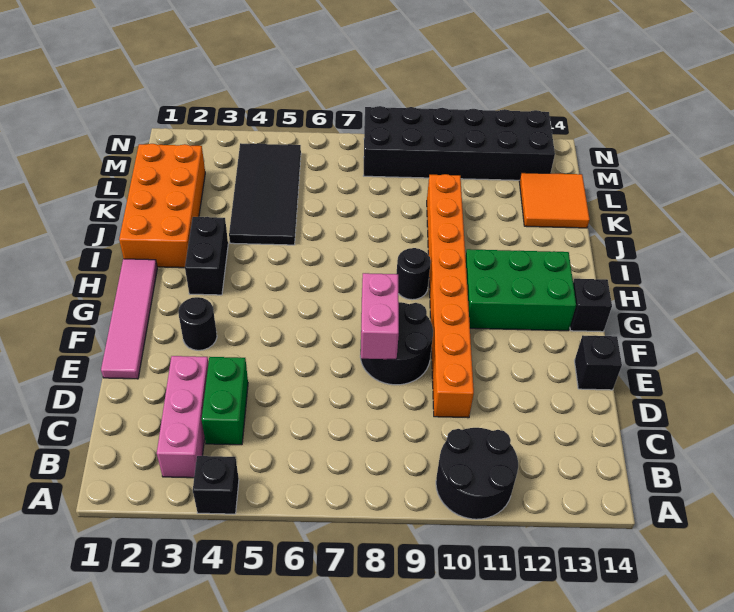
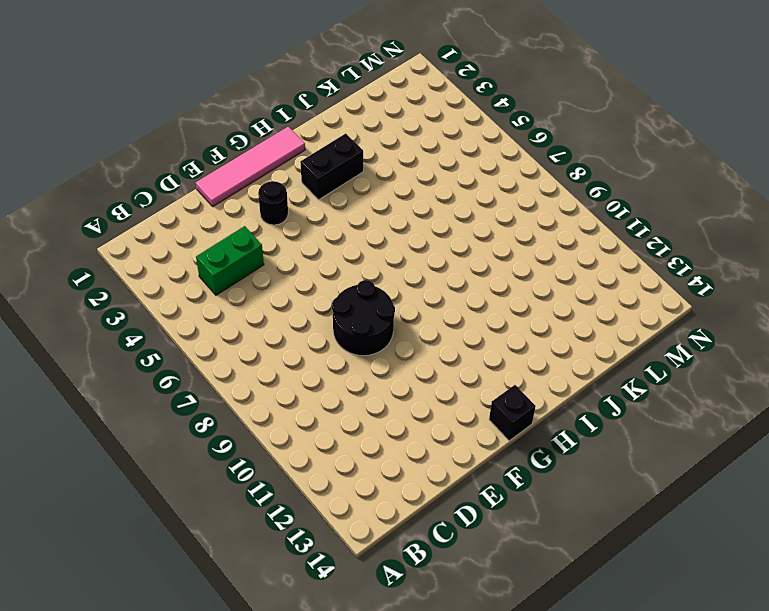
none -> black 1x1 brick [193,456,239,514]
none -> black 2x2 round brick [436,428,518,519]
none -> pink 1x3 brick [157,356,208,478]

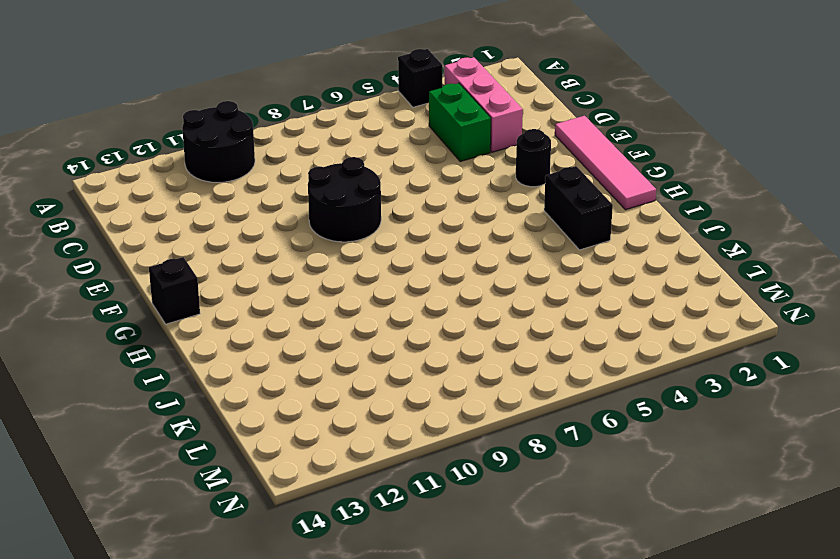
none -> orange 1x8 brick [427,174,474,418]
none -> black 1x1 brick [575,335,622,390]
none -> green 2x3 brick [466,249,576,331]

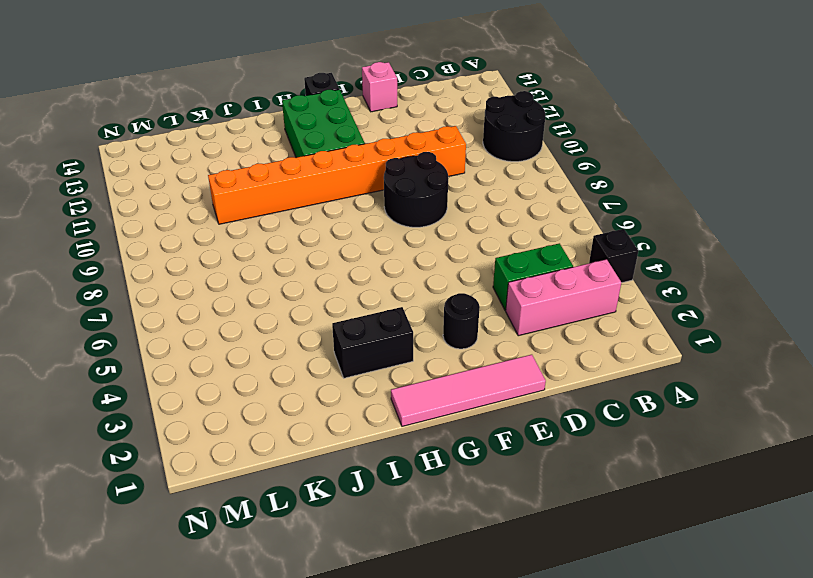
pink 1x1 brick [362,62,397,112] -> black 1x1 brick [575,335,622,390]
none -> black 1x1 round brick [396,248,431,300]
none -> orange 2x4 brick [119,144,205,268]
none -> black 2x4 tile [229,143,301,245]

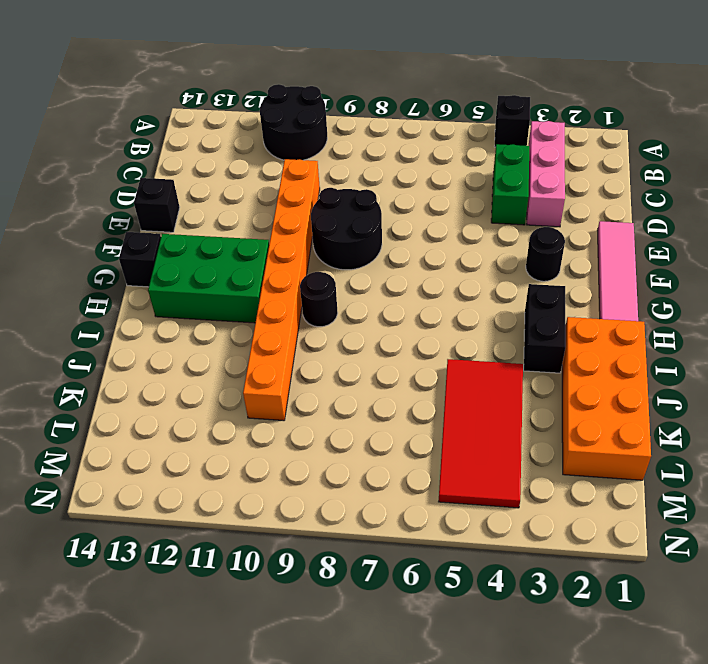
red 2x4 tile [439,359,523,508] -> black 2x4 tile [229,143,301,245]
none -> orange 2x2 tile [519,173,590,228]
none -> black 2x6 brick [363,106,555,180]
none -> pink 1x2 brick [361,273,399,359]

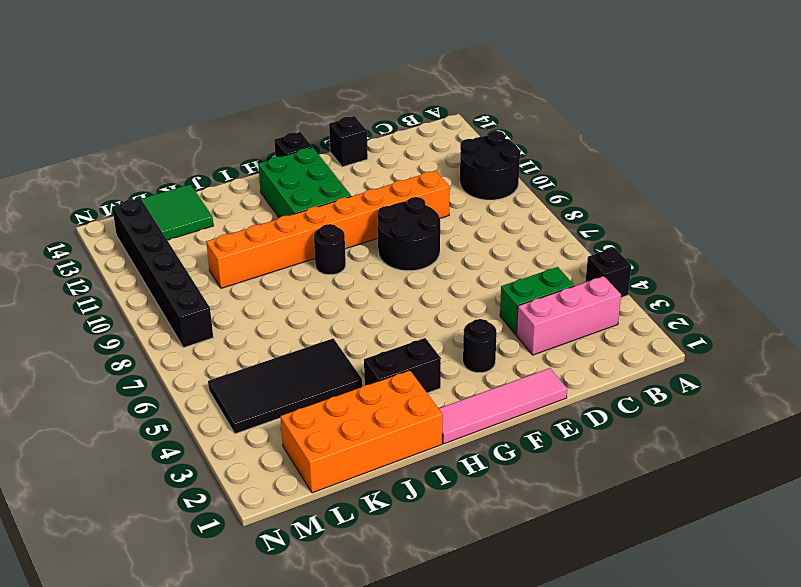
green 2x2 tile [142,184,214,240] -> orange 2x2 tile [519,173,590,228]
black 1x6 brick [112,198,213,348] -> black 2x6 brick [363,106,555,180]
none -> pink 1x2 brick [361,273,399,359]

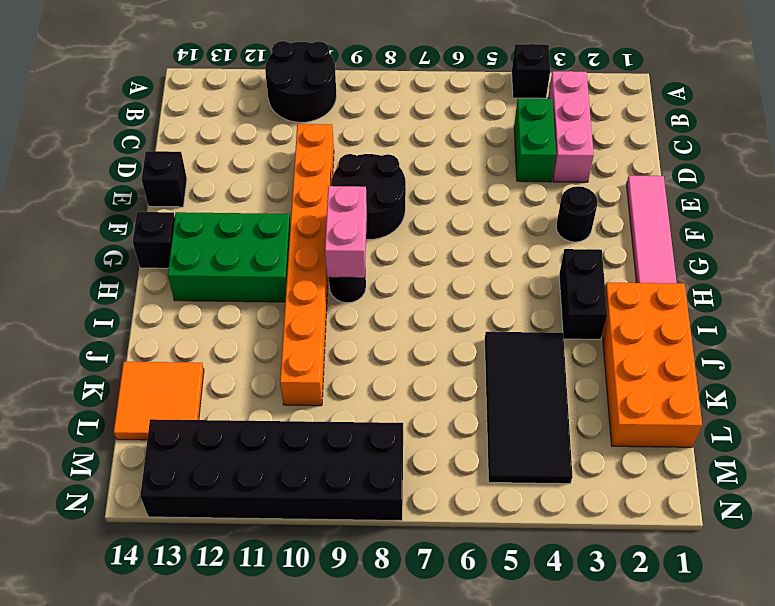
pink 1x2 brick [325,186,367,278] -> pink 1x2 brick moved to [361,273,399,359]

